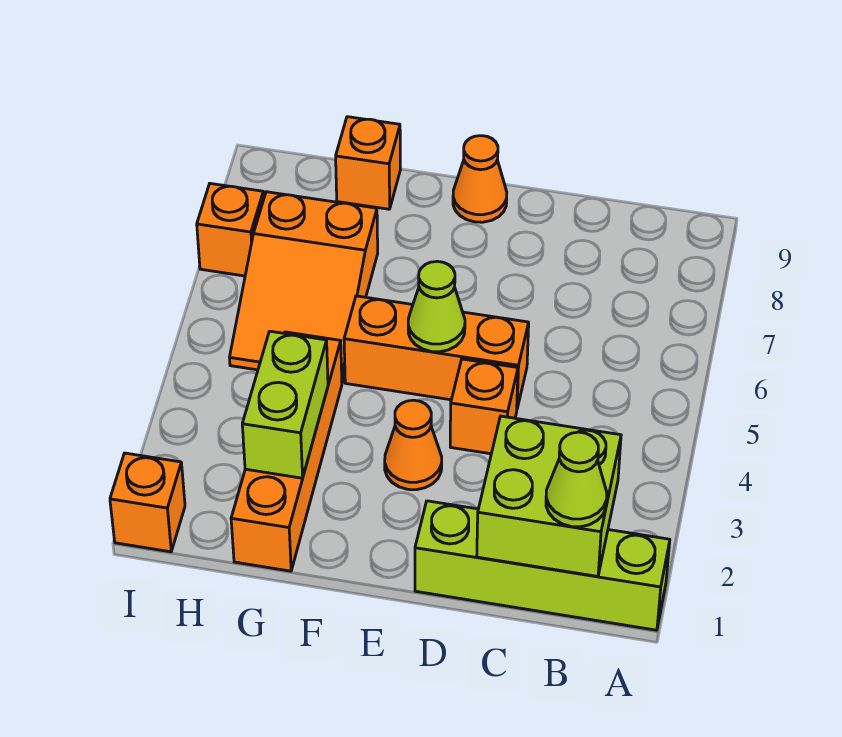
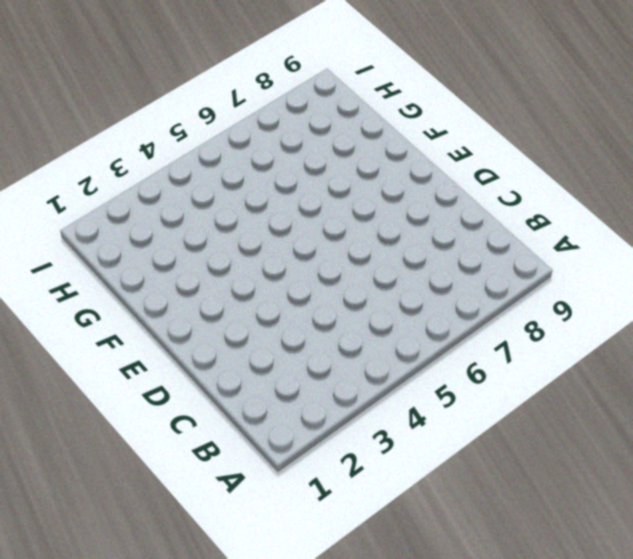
none -> lime 1x4 brick [415,501,670,630]
none -> orange 1x1 brick [450,359,518,454]
none -> orange 1x3 brick [344,296,529,408]

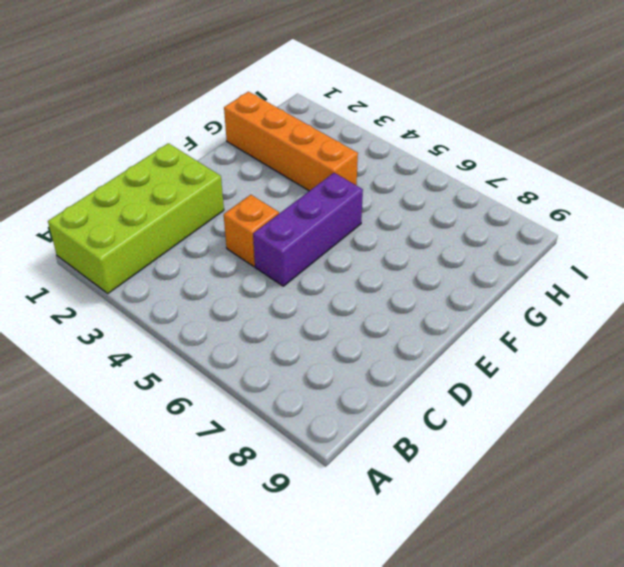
lime 2x4 brick [48,143,224,293] -> lime 1x4 brick [415,501,670,630]
purple 1x3 brick [253,173,363,286] -> orange 1x3 brick [344,296,529,408]
none -> orange 1x1 cone [385,400,442,490]
none -> orange 1x1 cone [453,136,507,222]
none -> orange 2x3 slope [230,192,378,383]

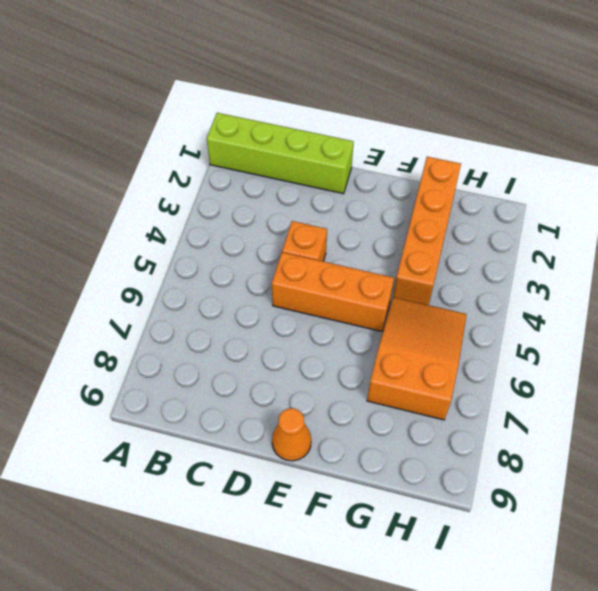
none -> orange 1x1 cone [385,400,442,490]
none -> orange 1x1 brick [336,117,400,209]
none -> orange 1x1 brick [110,453,185,552]

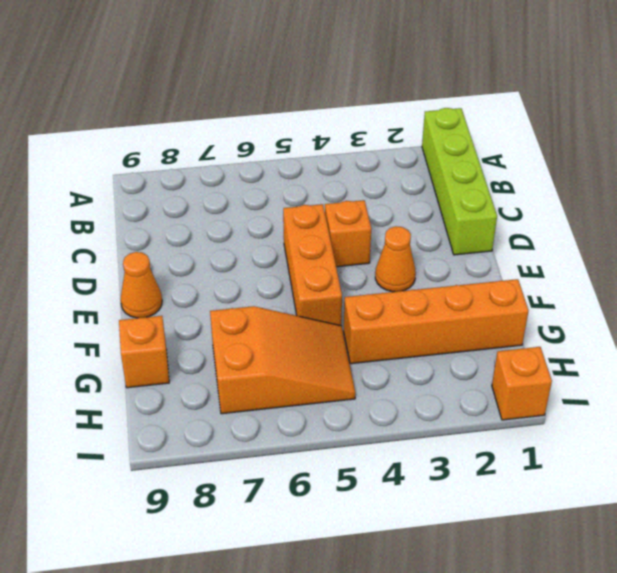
none -> orange 1x1 brick [197,183,264,276]
none -> lime 2x2 brick [477,416,621,576]
none -> lime 1x1 cone [408,261,465,352]

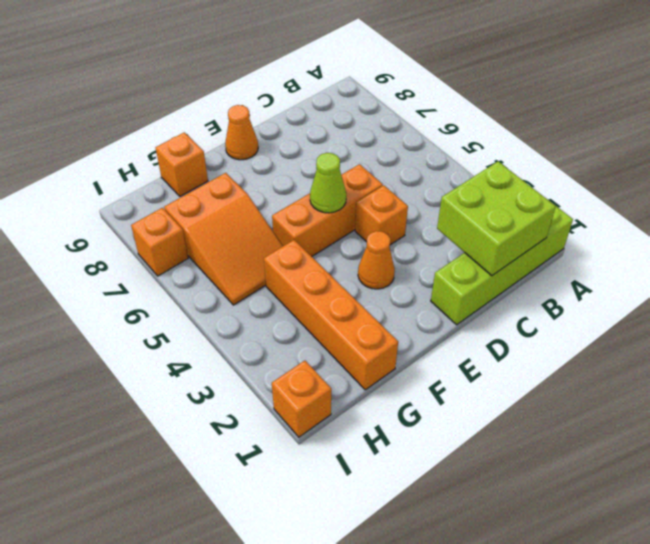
none -> lime 1x2 brick [242,331,328,478]
none -> lime 1x1 cone [546,432,607,527]

